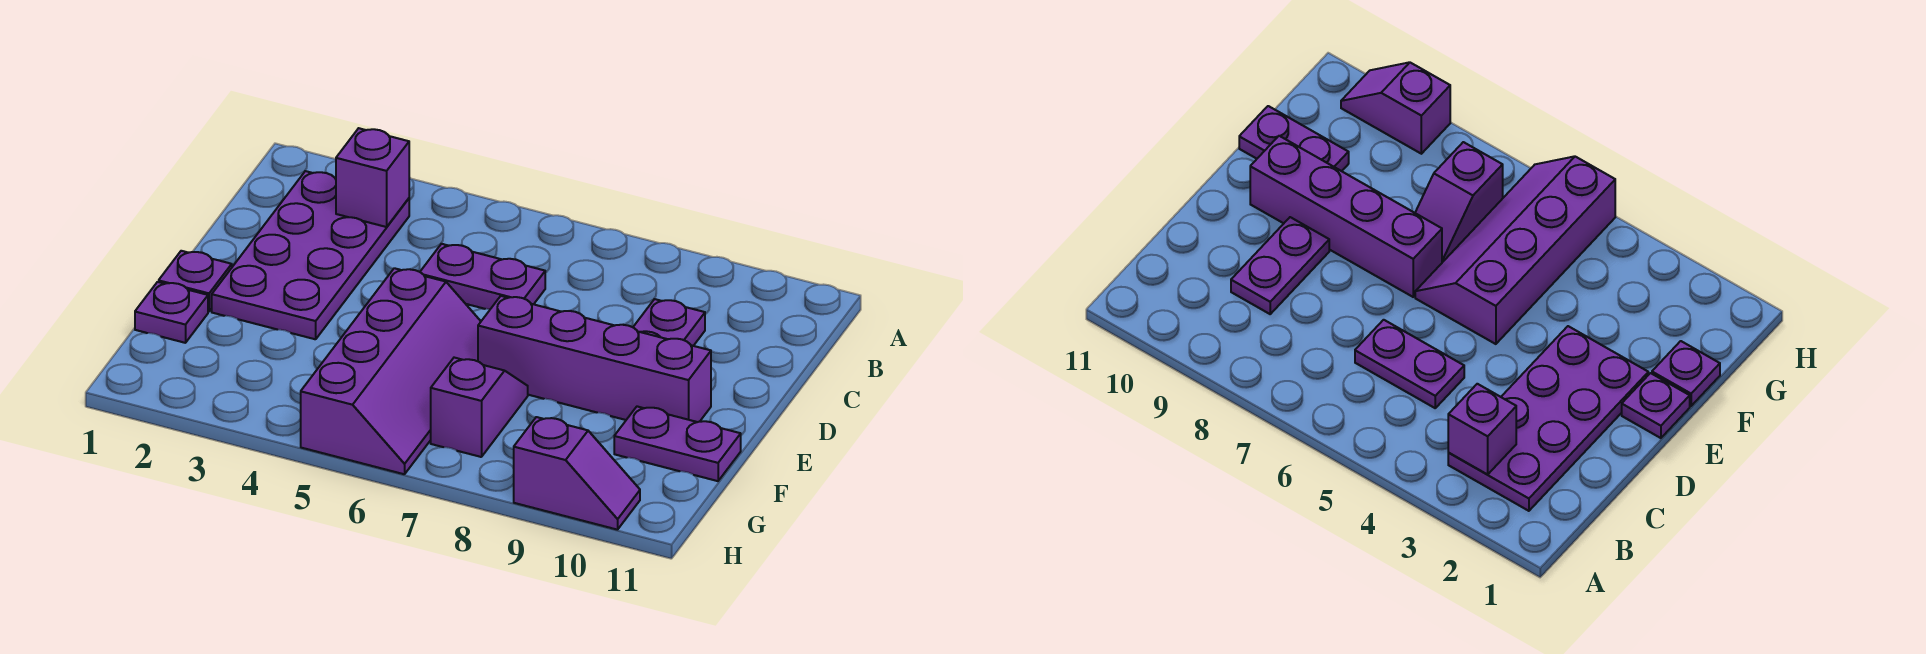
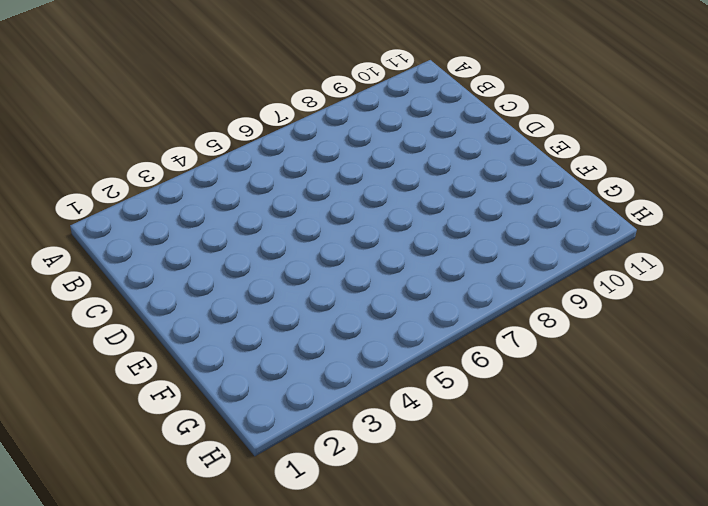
none -> purple 2x4 plate [212,171,409,339]
none -> purple 1x2 plate [420,244,545,309]

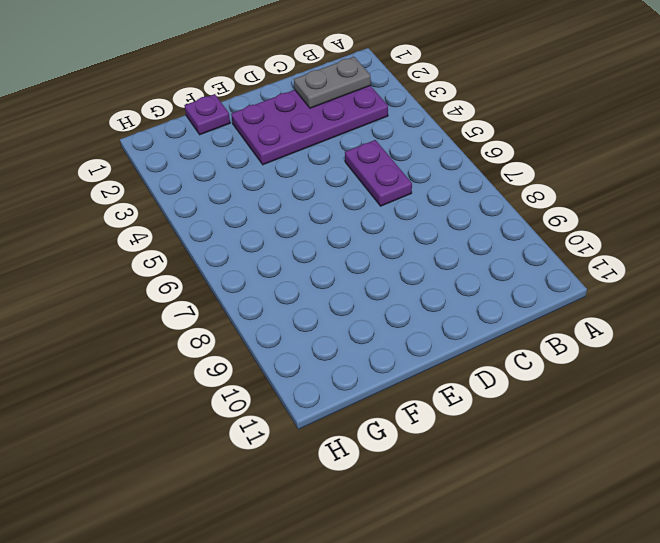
grey 1x2 plate [294,57,371,108] -> none
none -> purple 1x2 plate [633,299,705,346]
none -> purple 1x1 plate [159,251,232,312]

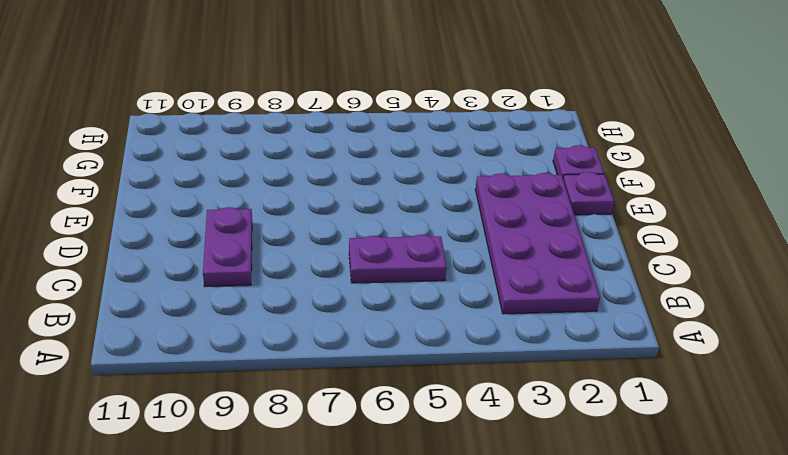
none -> purple 2x4 slope [301,268,481,474]
none -> purple 1x4 brick [478,296,711,422]

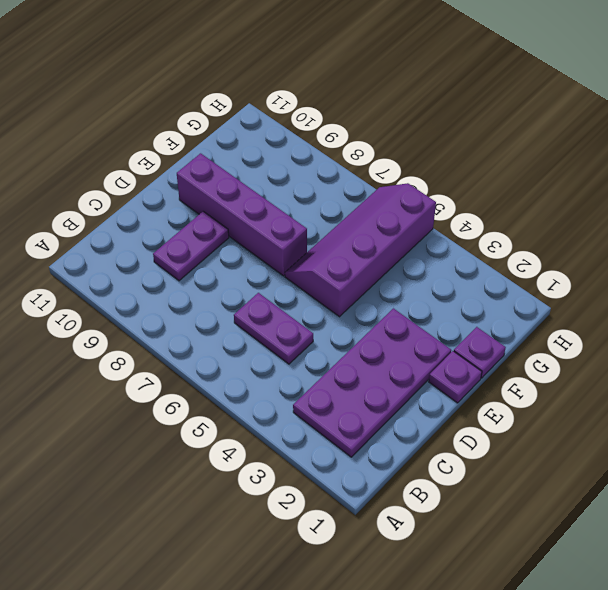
none -> purple 1x2 slope [431,358,528,457]
none -> purple 1x2 plate [614,406,741,481]

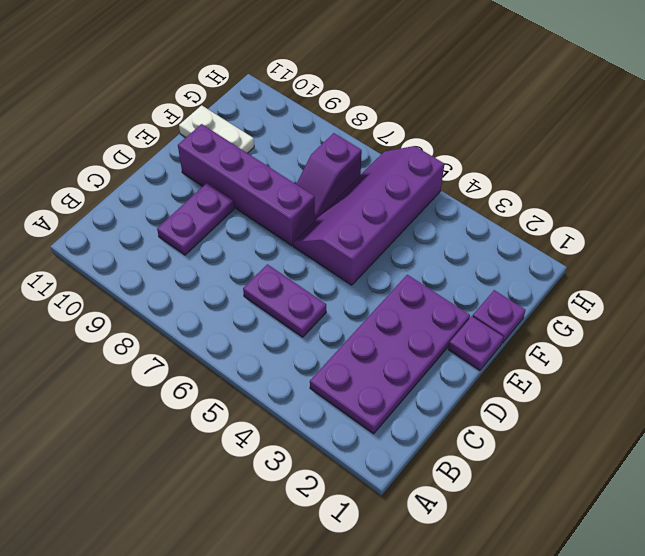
white 1x2 plate [179,105,254,153] -> purple 1x2 plate [614,406,741,481]
none -> purple 1x2 slope [514,417,640,530]
none -> purple 1x1 brick [336,128,409,227]

